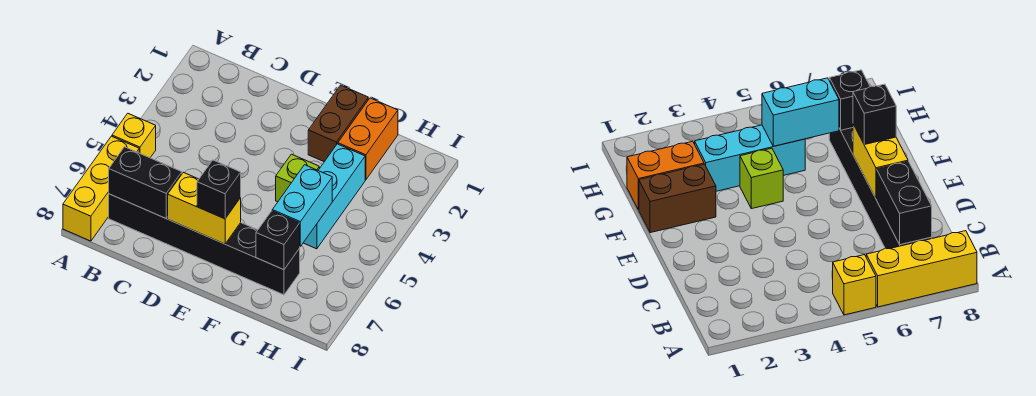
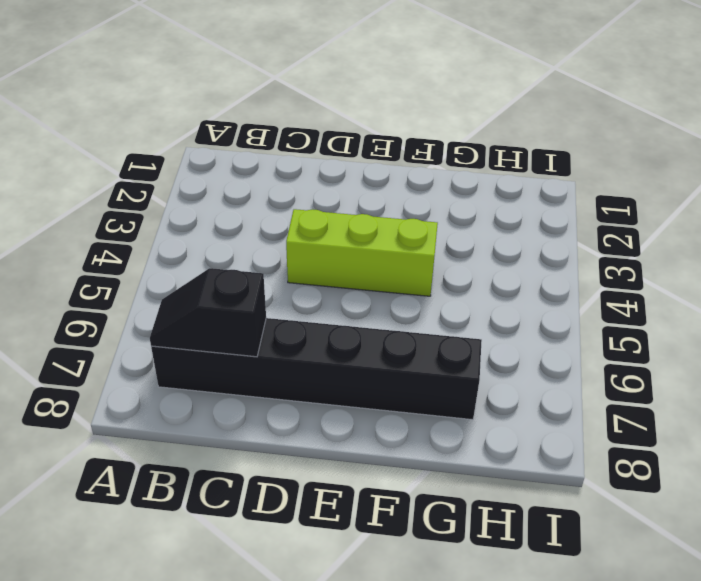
black 1x2 slope [150,268,266,357] -> black 1x2 brick [109,147,182,218]
lime 1x3 brick [286,209,438,296] -> lime 1x1 brick [276,154,319,202]
none -> yellow 1x1 brick [112,113,156,158]
none -> yellow 1x3 brick [63,136,139,241]
none -> brown 1x2 brick [308,85,368,162]

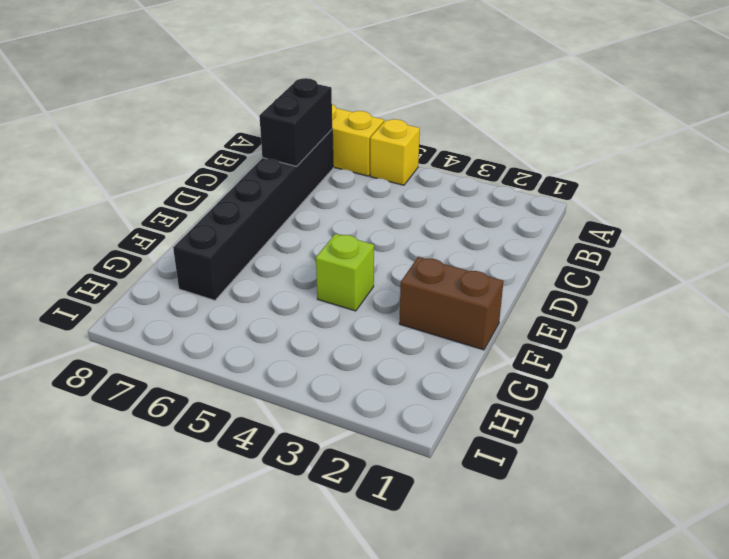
none -> orange 1x2 brick [338,98,398,180]
none -> cyan 1x3 brick [304,144,365,249]
none -> yellow 1x2 brick [168,172,241,244]

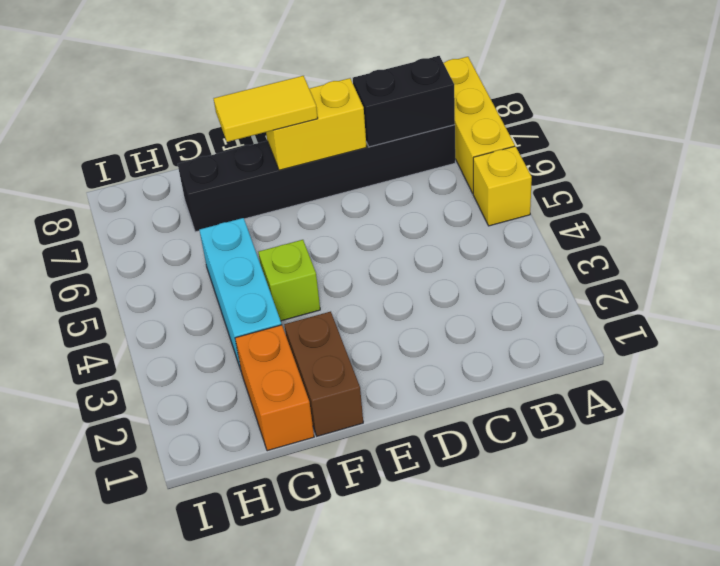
yellow 1x2 tile [214,76,318,142] -> black 1x1 brick [197,160,241,219]
none -> cyan 1x2 brick [272,165,332,246]
none -> black 1x1 brick [256,211,300,270]

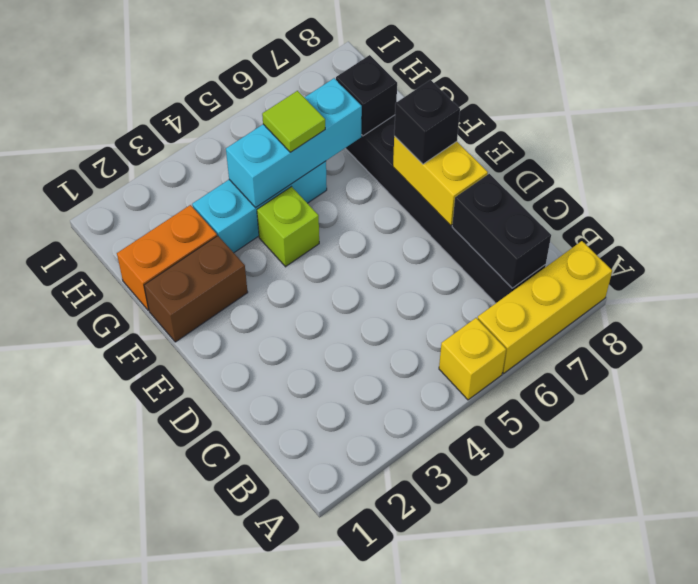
cyan 1x3 brick [226,78,362,208] -> cyan 1x2 brick [272,165,332,246]
lime 1x1 tile [262,91,325,152] -> none

